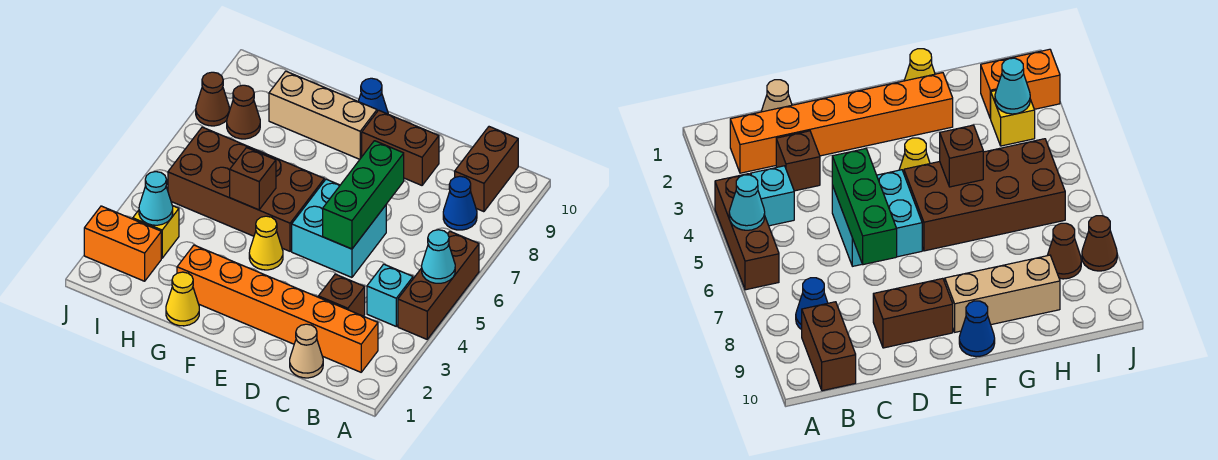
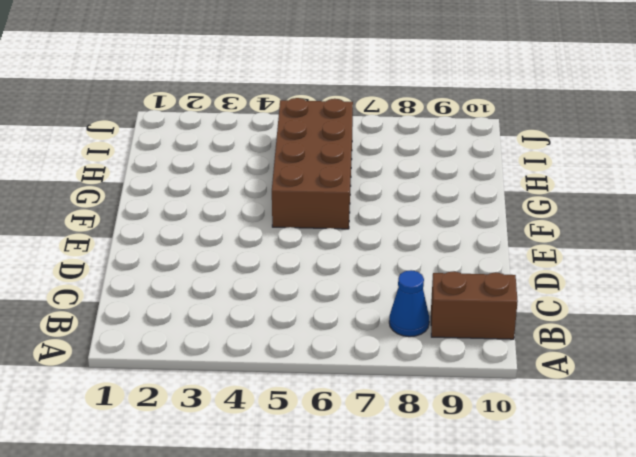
none -> brown 1x3 brick [398,231,479,339]
none -> orange 1x6 brick [177,245,378,372]
none -> cyan 1x1 brick [367,264,413,326]

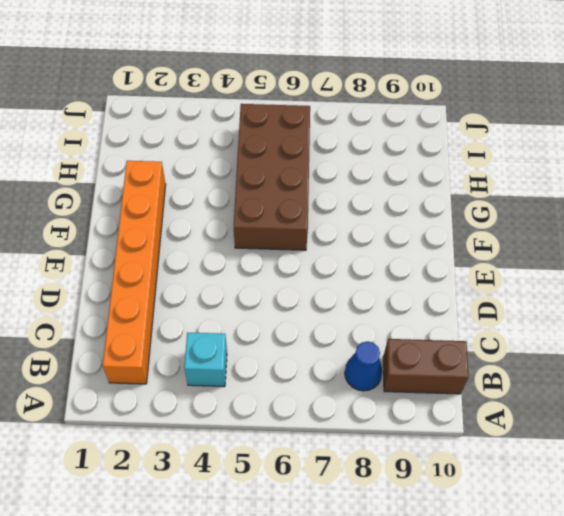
none -> brown 1x3 brick [398,231,479,339]
none -> tan 1x1 cone [290,324,323,378]
none -> brown 1x1 brick [318,274,365,316]

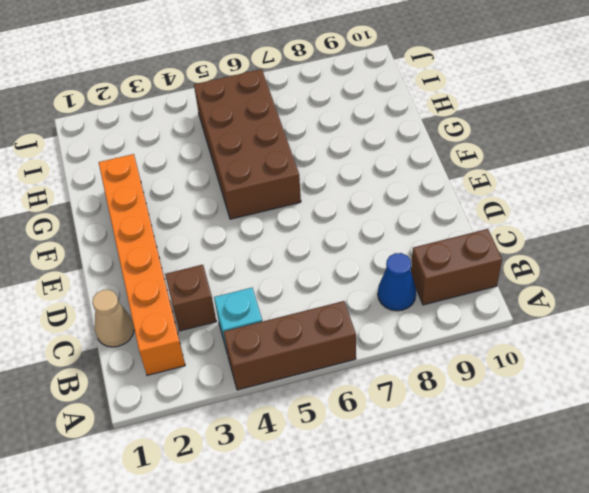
none -> cyan 2x2 brick [292,179,386,277]
none -> brown 1x2 brick [362,110,439,185]
none -> yellow 1x1 cone [249,216,283,270]

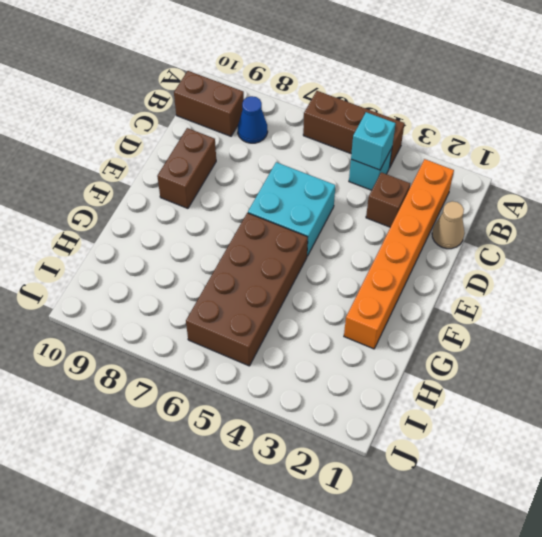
cyan 1x1 brick [351,112,396,170] -> none
none -> yellow 1x1 cone [249,216,283,270]
none -> tan 1x3 brick [269,71,377,159]
none -> blue 1x1 cone [358,78,388,114]

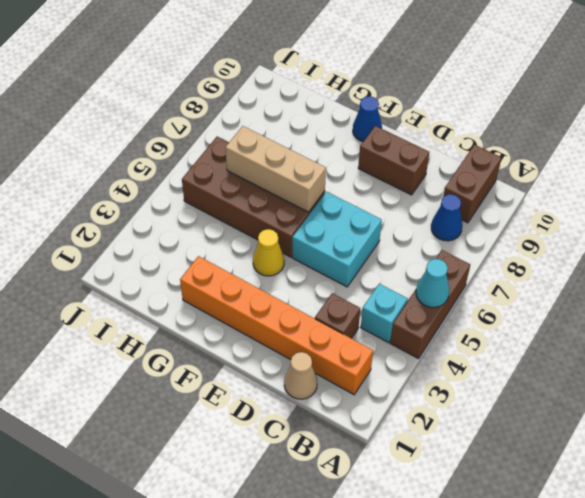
tan 1x3 brick [225,126,326,212] -> tan 1x3 brick moved to [269,71,377,159]
none -> yellow 1x1 cone [166,272,199,326]
none -> orange 1x2 brick [84,206,161,281]
none -> yellow 1x1 brick [133,206,179,258]

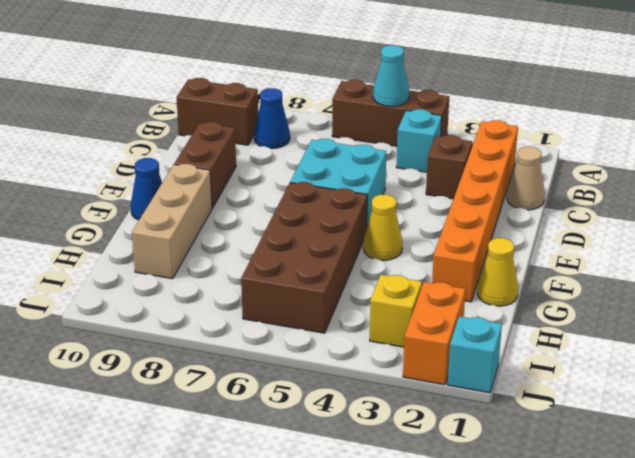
cyan 1x1 brick [448,316,502,393] -> none
none -> brown 1x1 cone [227,85,260,139]
none -> brown 1x1 cone [196,72,229,126]
none -> green 1x3 brick [323,141,404,249]

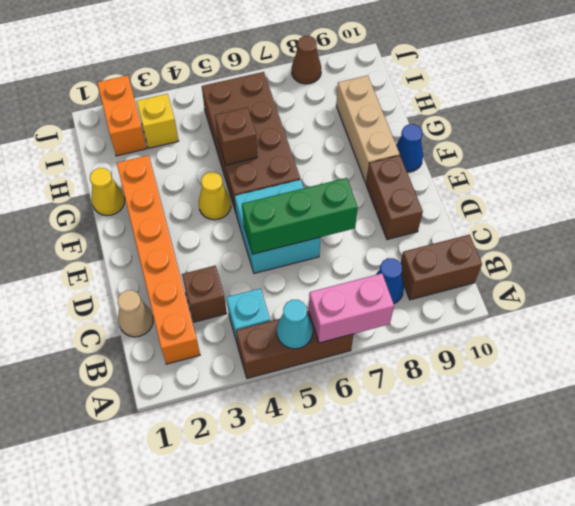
pink 1x2 brick [309,273,394,343] -> none
none -> brown 1x1 cone [227,85,260,139]
none -> cyan 1x1 cone [139,172,173,225]

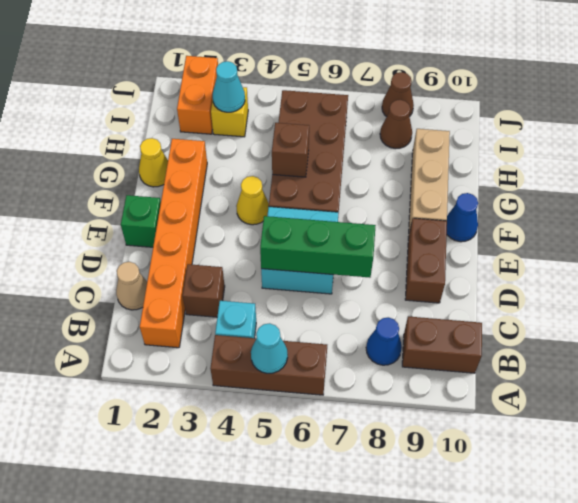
green 1x1 brick [121,195,161,247] -> none

